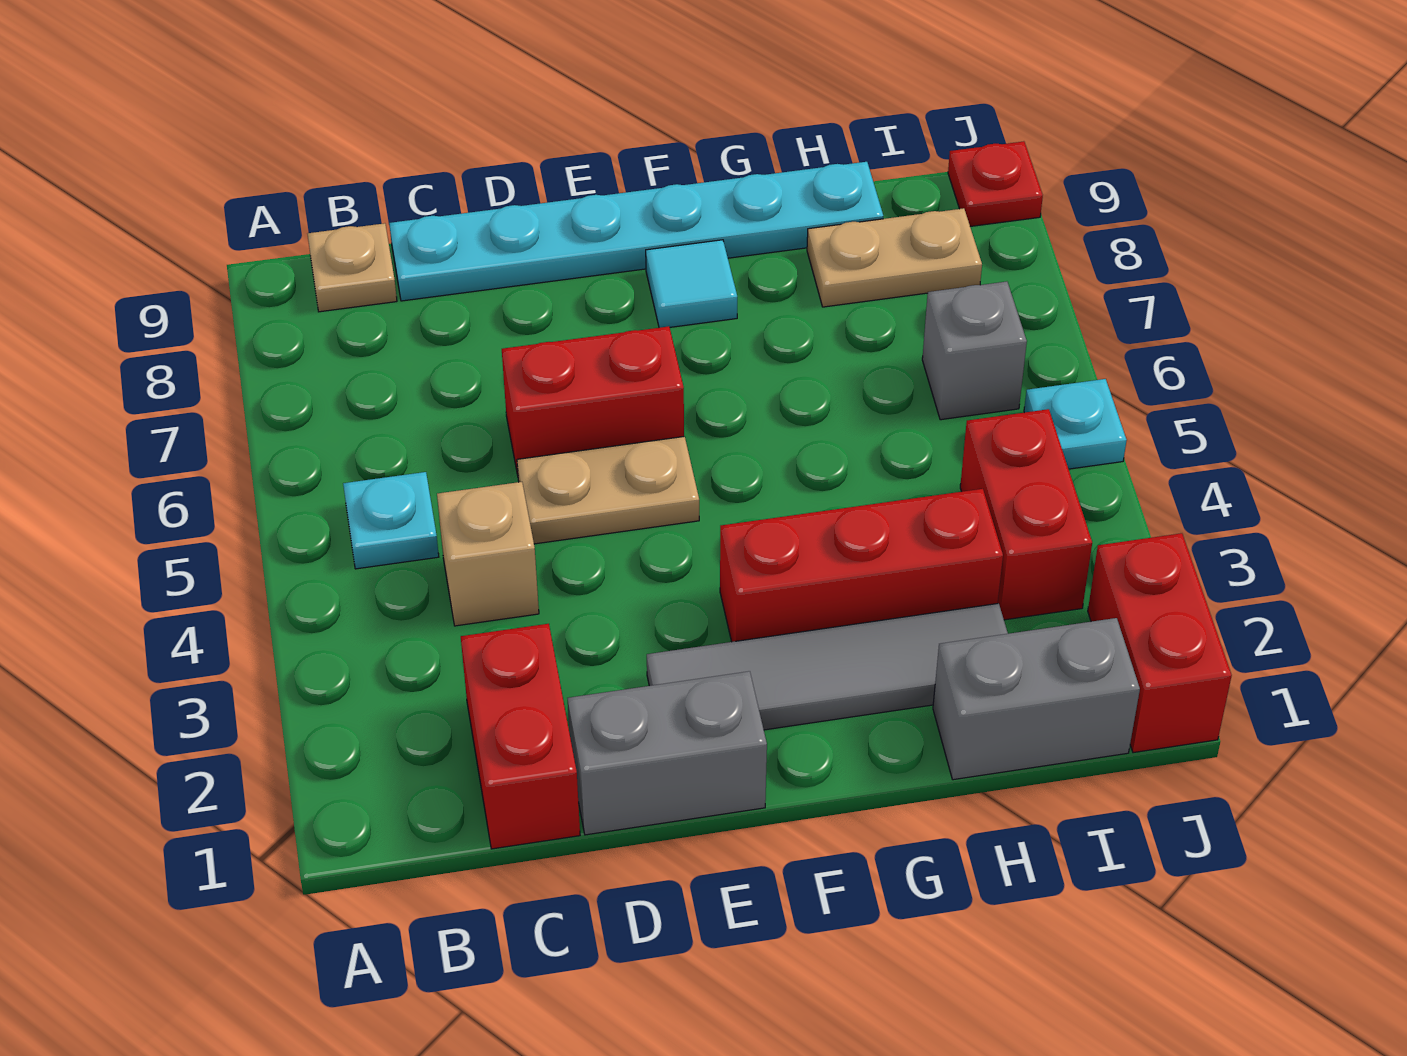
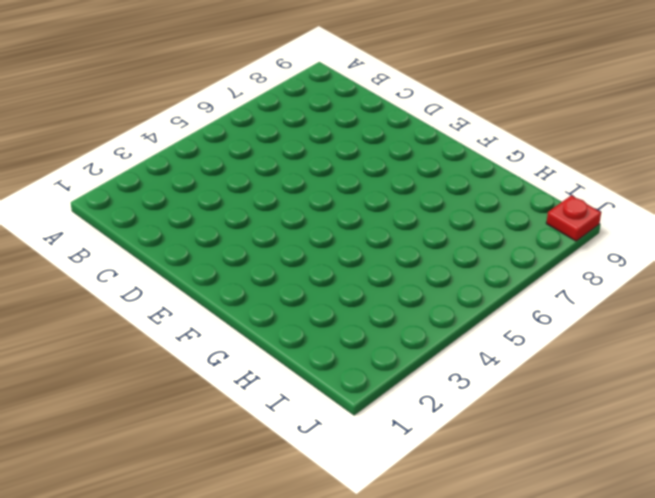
none -> cyan 1x1 plate [343,472,439,569]
none -> tan 1x1 plate [308,223,397,312]
none -> red 1x2 brick [461,624,580,849]

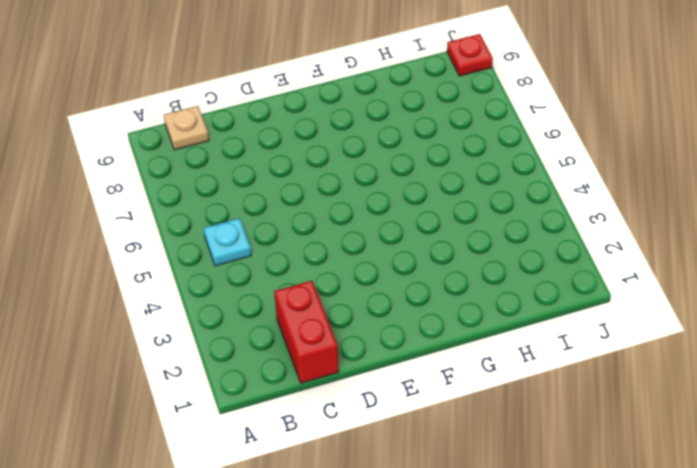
none -> tan 1x1 brick [437,482,539,626]
none -> cyan 1x6 plate [389,162,883,301]
none -> grey 1x2 brick [568,671,767,835]

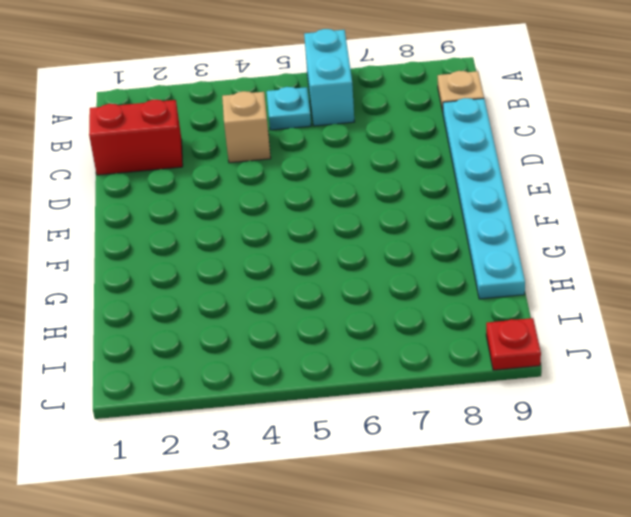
cyan 1x2 brick [304,29,354,126] -> none
none -> grey 1x2 brick [568,671,767,835]
none -> tan 1x2 plate [517,437,699,544]
none -> red 1x2 brick [502,326,684,475]

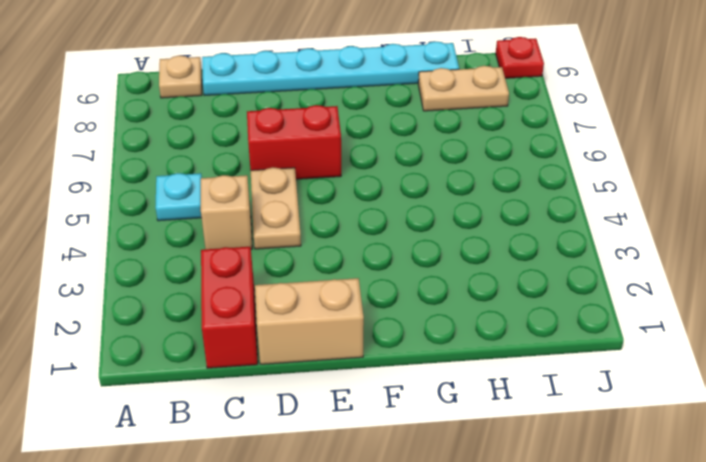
tan 1x2 brick [255,278,364,364] -> grey 1x2 brick [568,671,767,835]
tan 1x2 plate [251,167,301,249] -> tan 1x2 plate turned to [517,437,699,544]
none -> grey 1x4 tile [647,603,1008,730]
none -> red 1x3 brick [720,489,1003,642]
none -> cyan 1x1 tile [646,240,737,328]

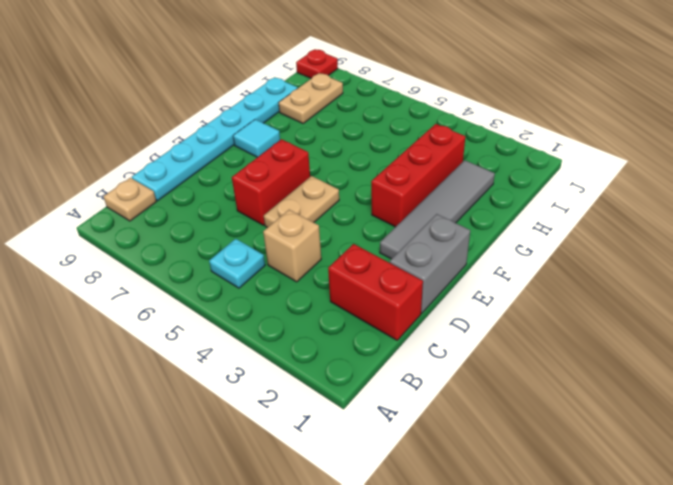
none -> grey 1x2 brick [933,618,1140,780]
none -> red 1x2 brick [960,409,1092,620]
none -> grey 1x1 brick [922,282,1027,420]

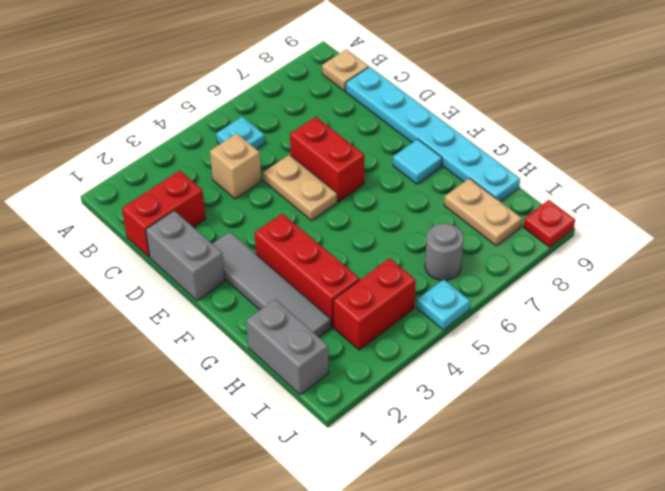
grey 1x1 round brick [425,223,463,280] -> grey 1x1 brick [922,282,1027,420]
none -> red 1x2 brick [1088,533,1232,753]

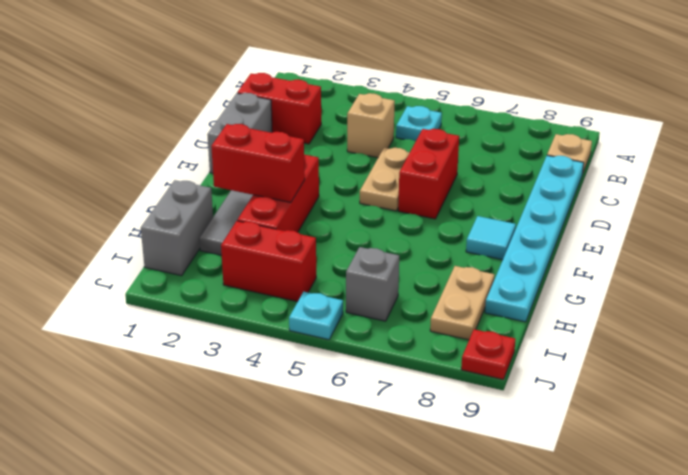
red 1x2 brick [211,124,305,202] -> red 1x2 brick moved to [1088,533,1232,753]

